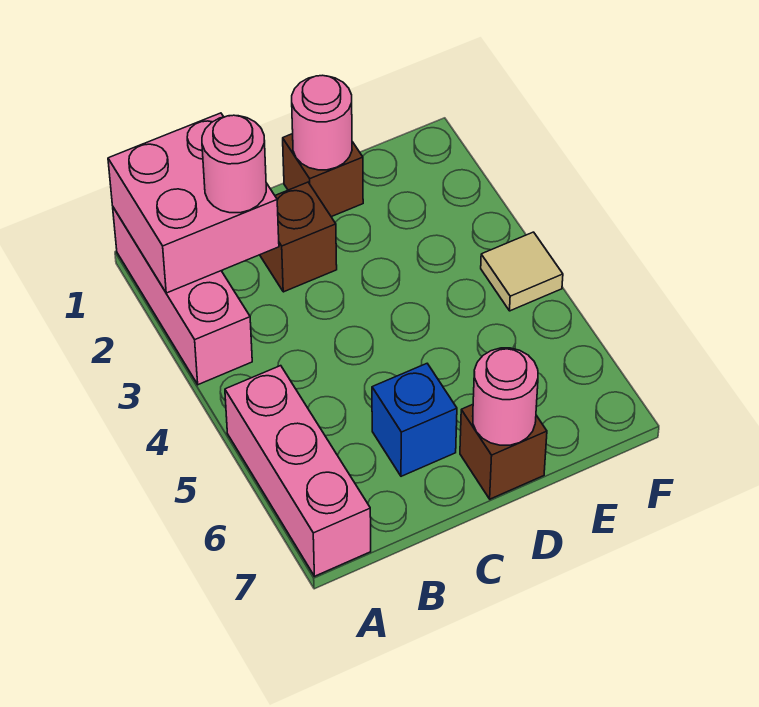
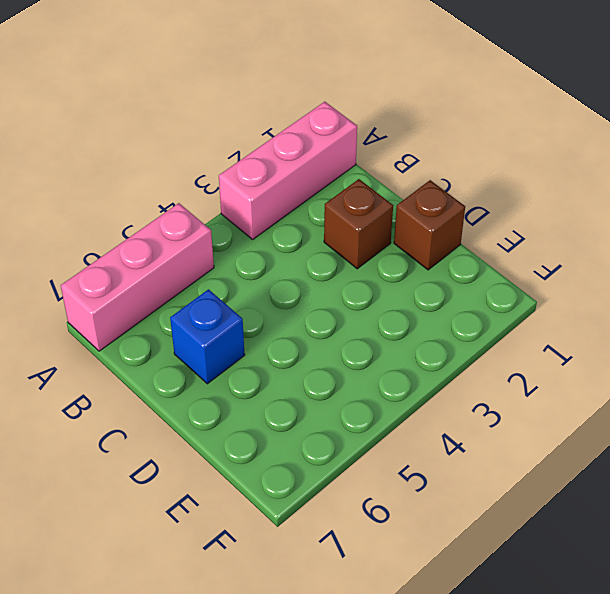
none -> brown 1x1 brick [460,405,547,499]
none -> tan 1x1 tile [481,232,563,311]

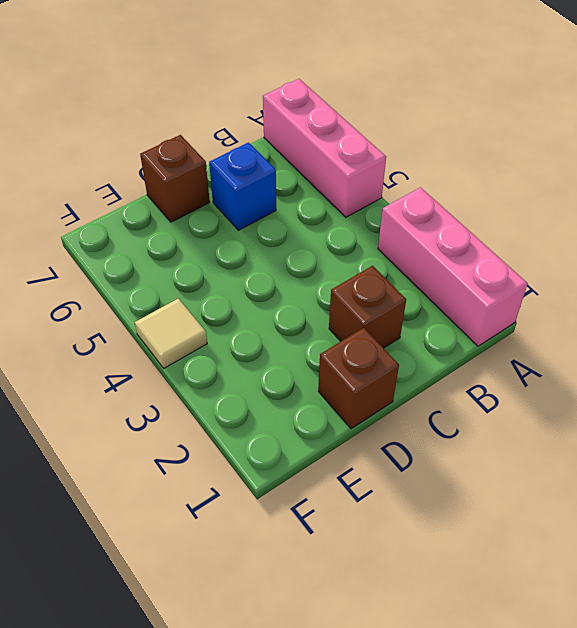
none -> pink 2x2 brick [108,113,279,293]
none -> pink 1x1 round brick [292,75,352,170]

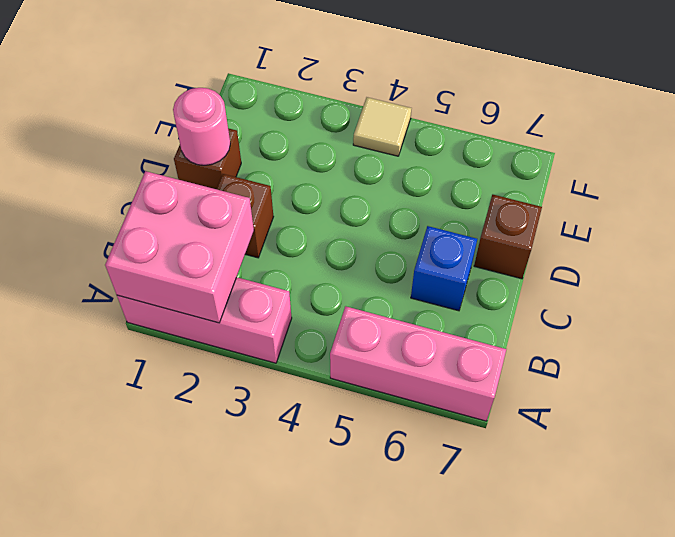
none -> pink 1x1 round brick [473,348,538,445]
none -> pink 1x1 round brick [202,115,266,213]

